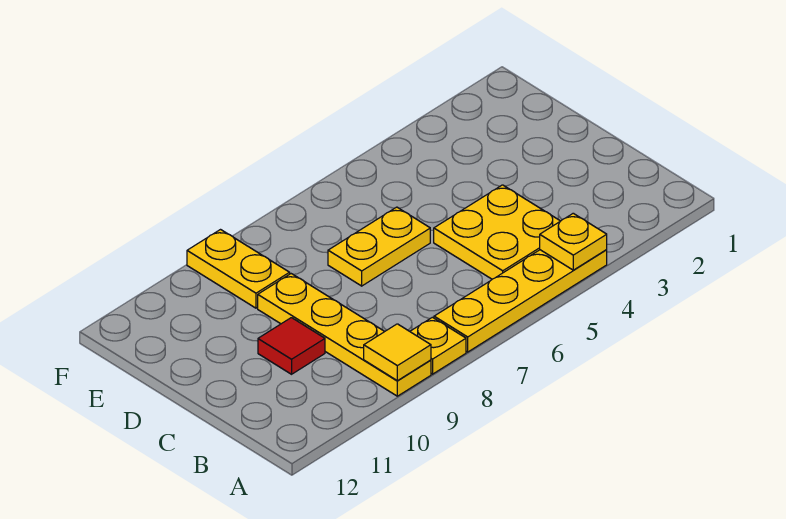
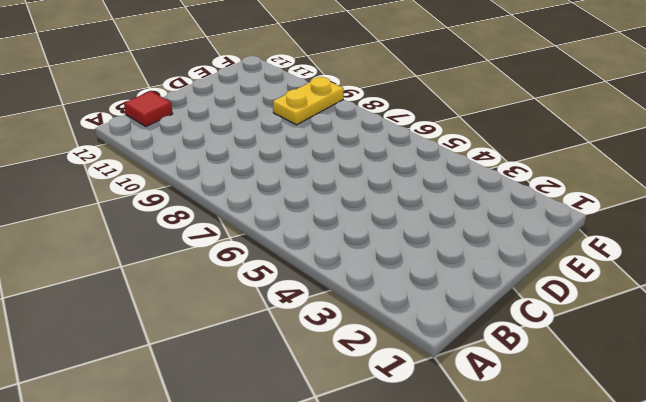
red 1x1 tile [124,91,173,127] -> red 1x1 tile moved to [258,318,325,374]
none -> yellow 1x4 plate [434,250,607,352]
none -> yellow 1x1 plate [410,317,466,374]

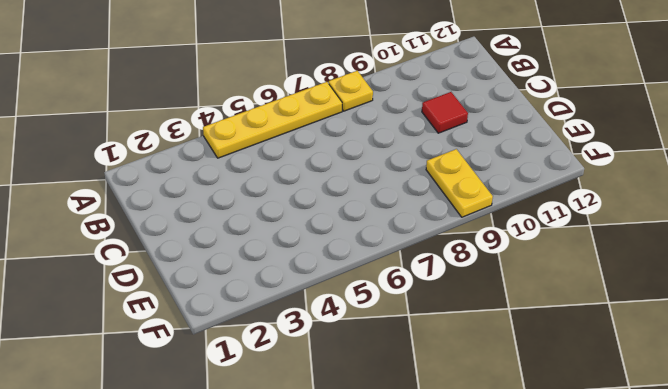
none -> yellow 1x4 plate [258,274,431,396]
none -> yellow 2x2 plate [434,185,560,279]

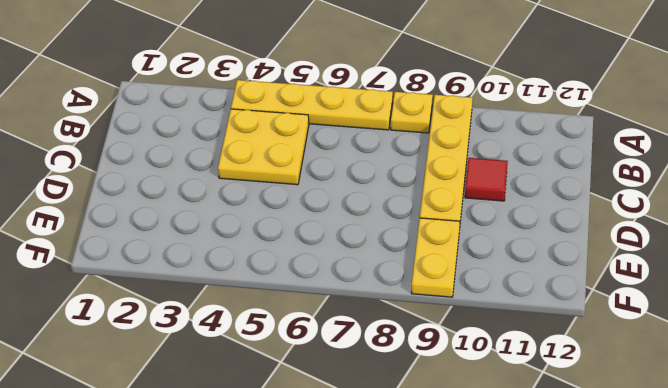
none -> yellow 1x2 plate [328,207,430,286]
none -> yellow 1x1 plate [540,213,607,270]

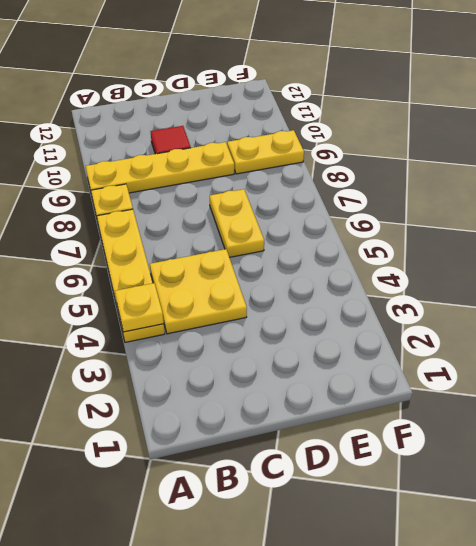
none -> yellow 1x1 tile [364,324,431,381]

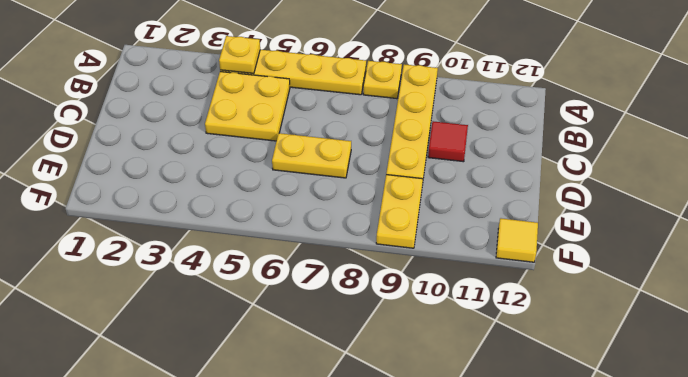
yellow 1x1 tile [496,218,538,262] -> yellow 1x1 tile moved to [364,324,431,381]

